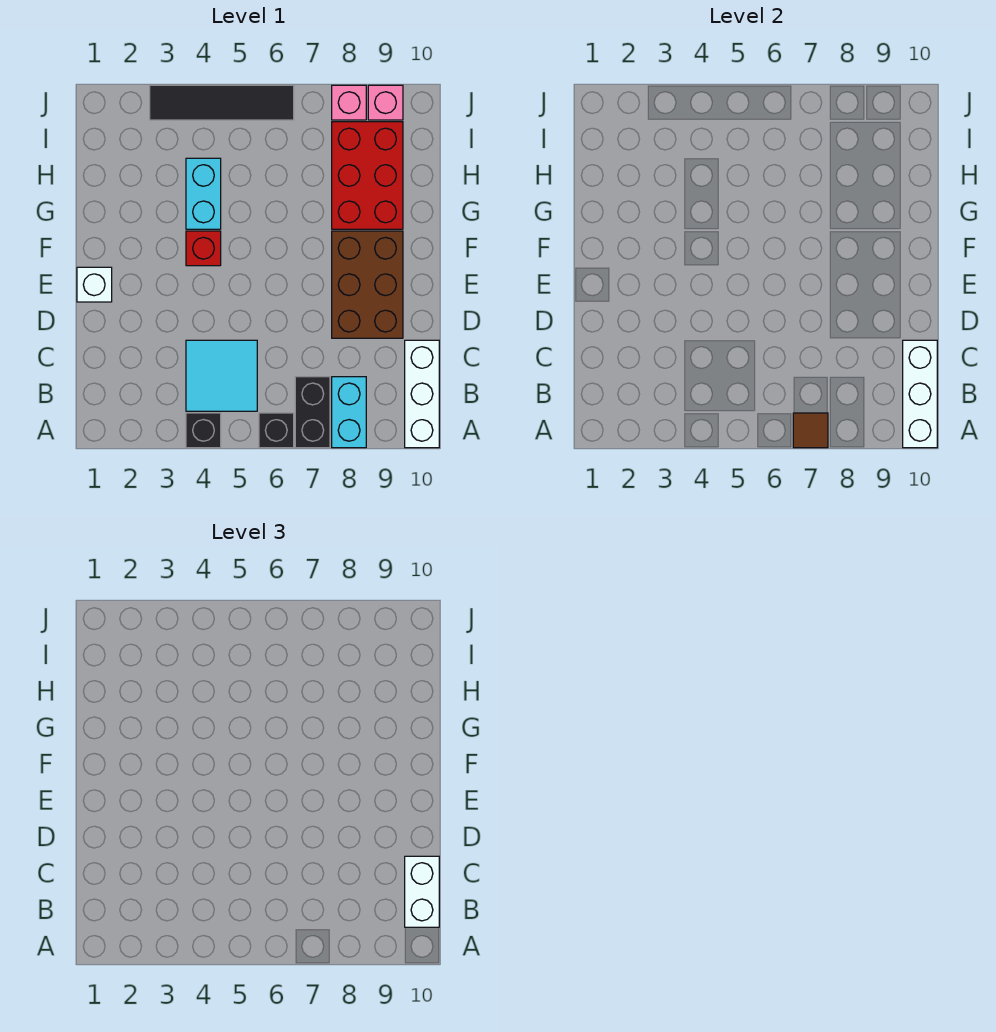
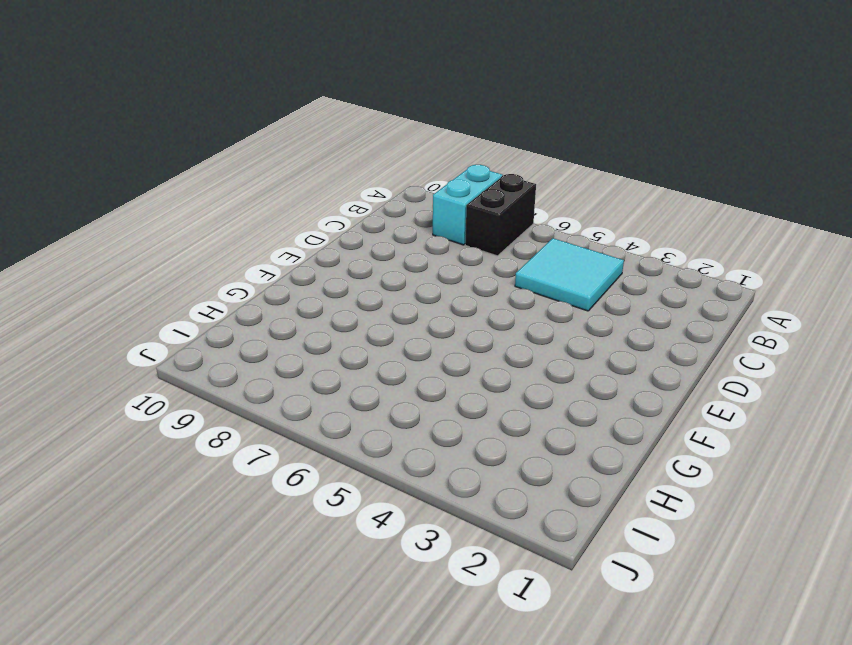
none -> black 1x1 brick [186,413,221,448]
none -> black 1x1 brick [259,413,294,448]
none -> white 1x3 brick [405,340,439,448]

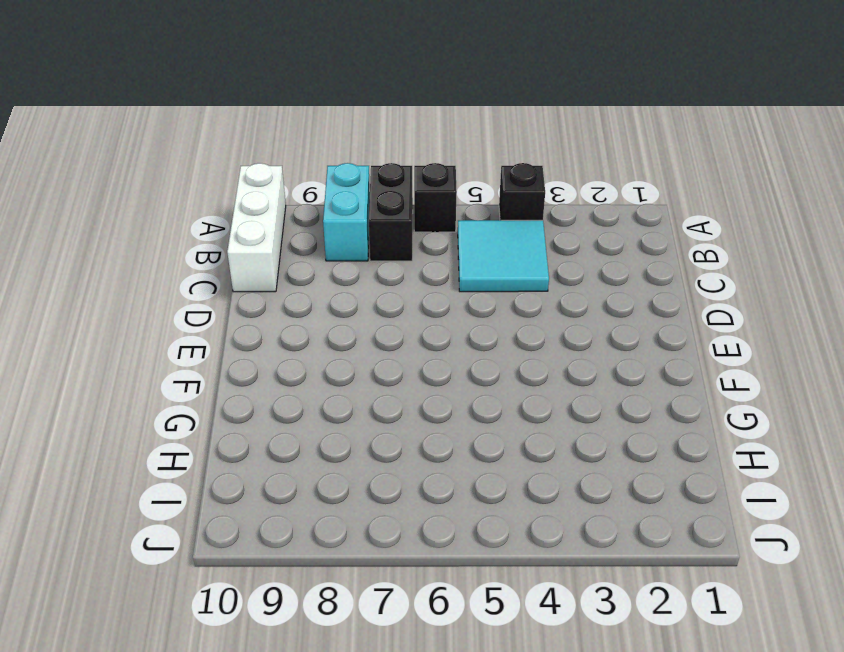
none -> brown 2x3 brick [332,231,403,338]
none -> white 1x1 brick [77,267,112,302]
none -> red 1x1 brick [186,231,221,266]

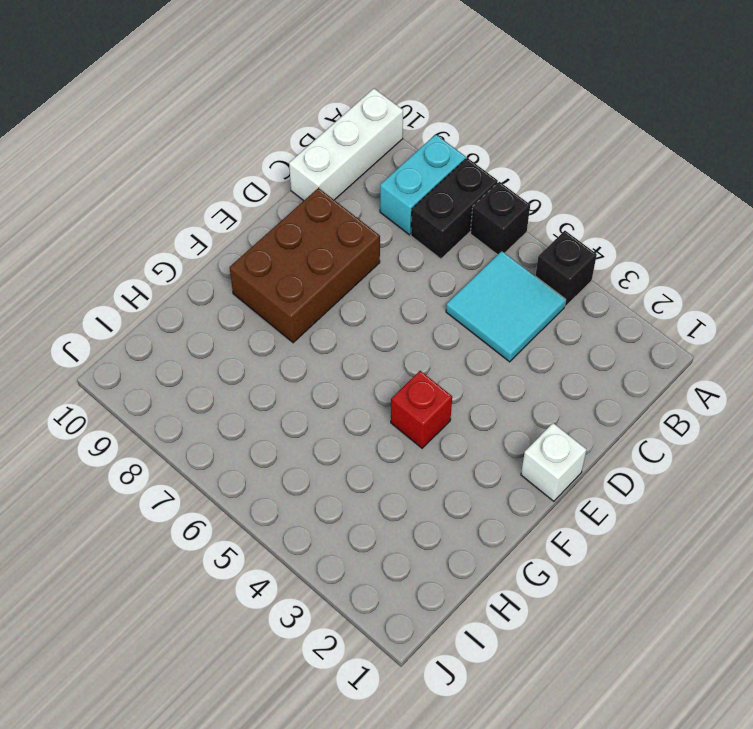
none -> cyan 1x2 brick [186,158,221,229]
none -> red 2x3 brick [332,122,403,229]
none -> black 1x4 tile [150,85,294,120]

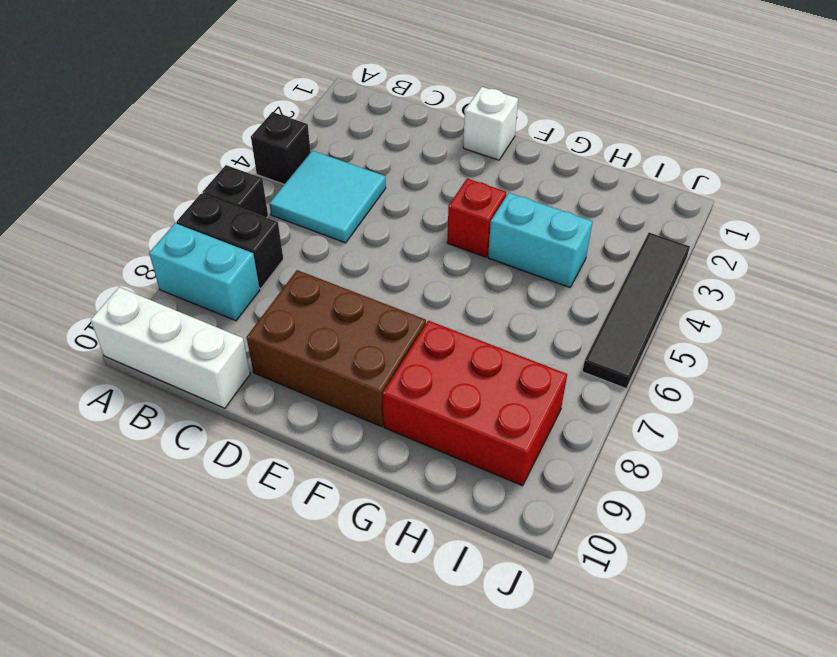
none -> pink 1x1 brick [332,85,366,120]
none -> pink 1x1 brick [368,85,403,120]
none -> brown 1x1 tile [793,413,828,448]

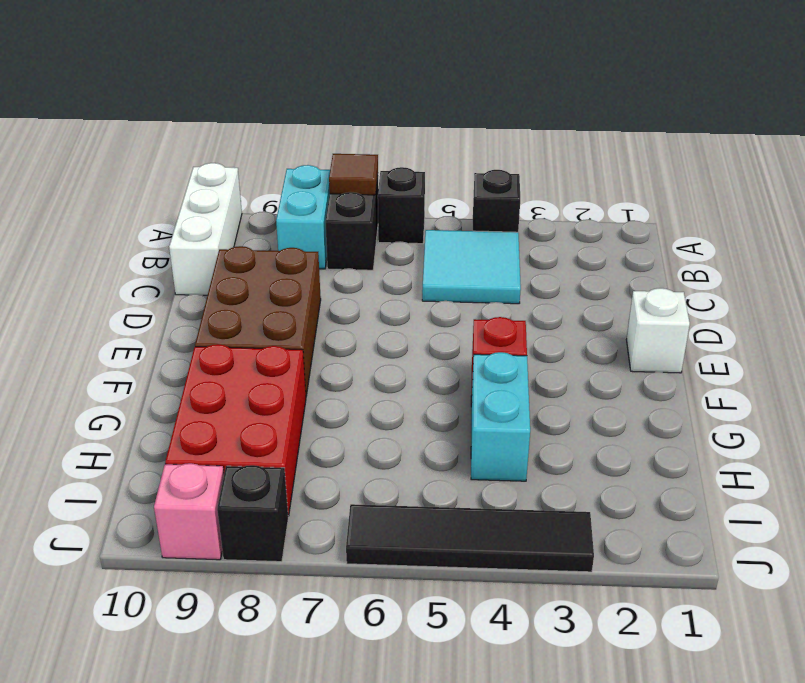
black 1x1 brick [217,465,288,562] -> pink 1x1 brick [332,85,366,120]
none -> white 1x3 brick [903,340,937,448]
none -> white 1x2 brick [405,856,439,927]

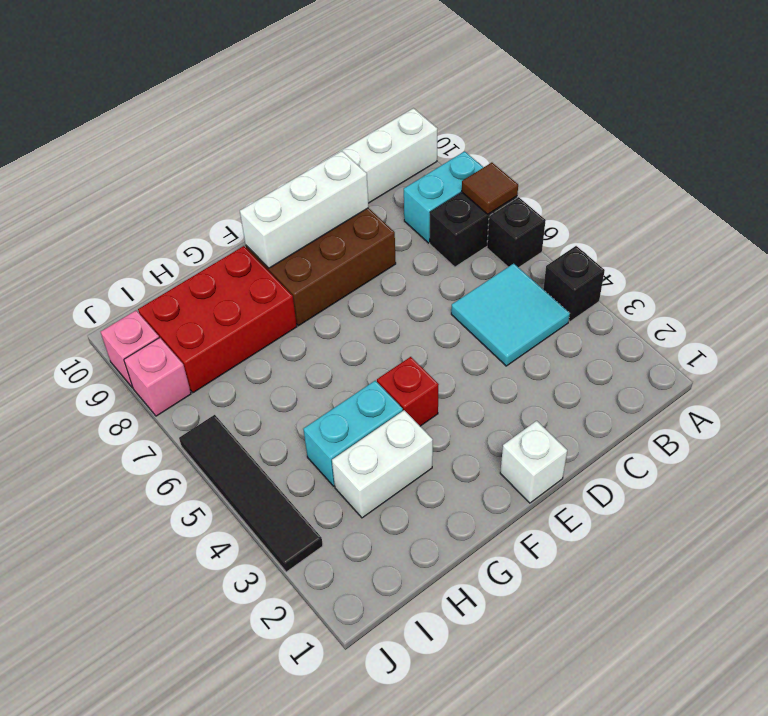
white 1x3 brick [240,151,369,268] -> white 1x3 brick moved to [903,340,937,448]
white 1x2 brick [332,410,433,518] -> white 1x2 brick moved to [405,856,439,927]

